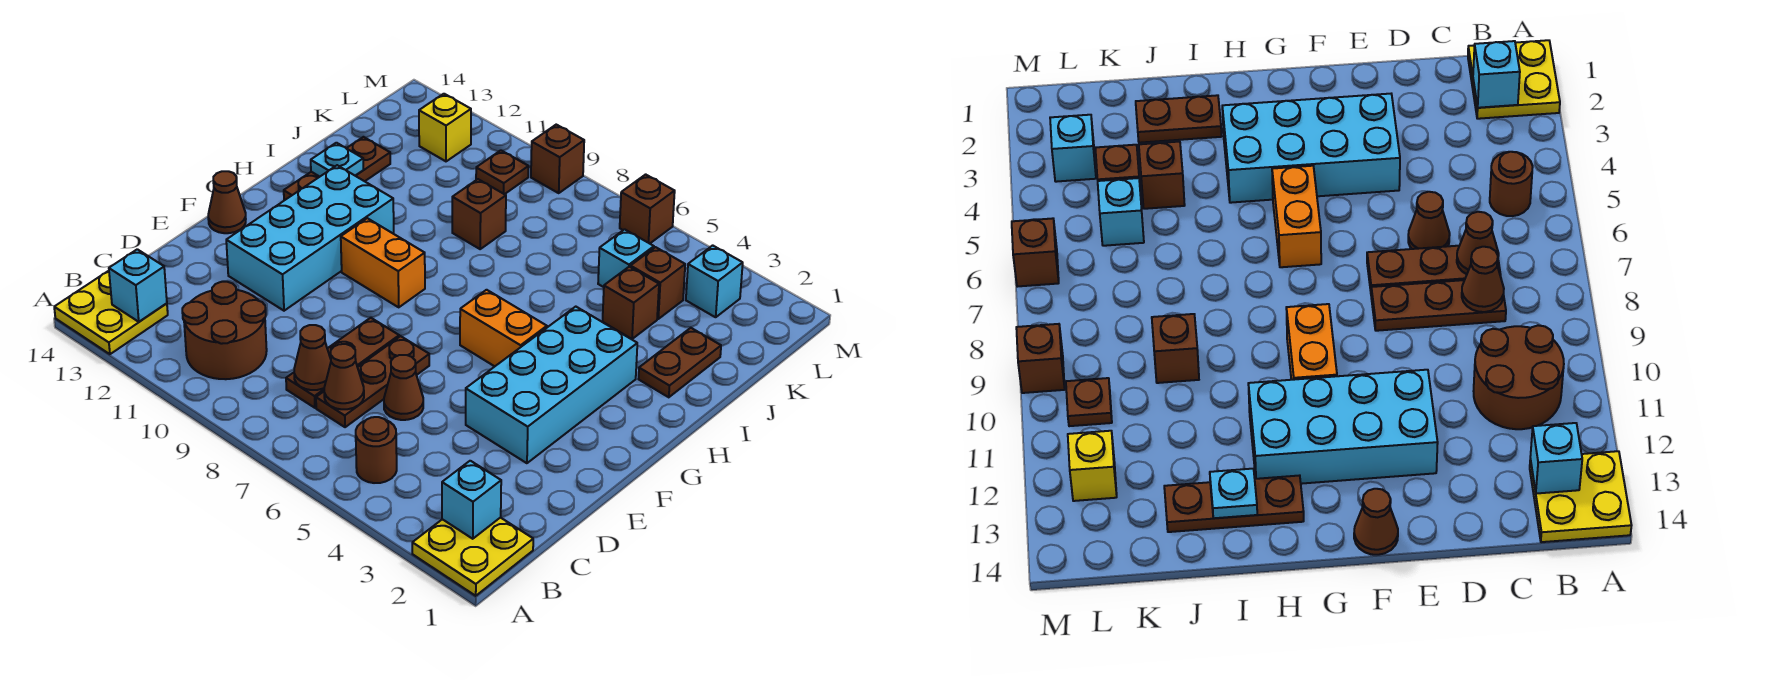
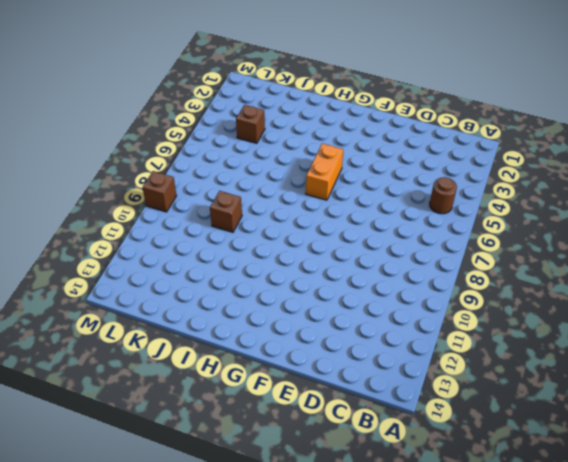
none -> yellow 2x2 plate [412,517,533,596]
none -> yellow 2x2 plate [54,271,168,354]
none -> brown 2x2 round brick [182,282,267,379]

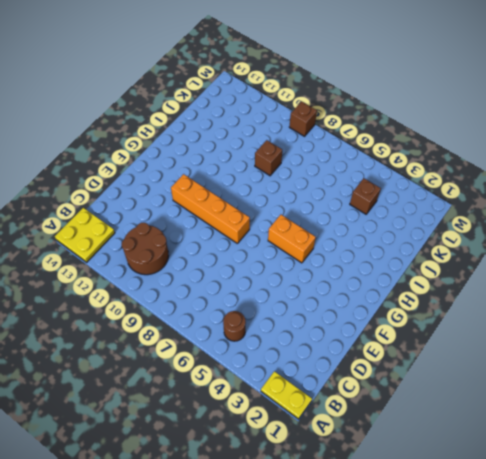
yellow 1x2 plate [261,371,312,419] -> yellow 2x2 plate [412,517,533,596]
orange 1x4 brick [171,174,250,243] -> cyan 2x4 brick [226,165,394,311]
none -> brown 1x3 plate [316,336,429,427]
none -> brown 1x3 plate [286,318,399,408]
none -> brown 1x1 cone [384,355,423,420]

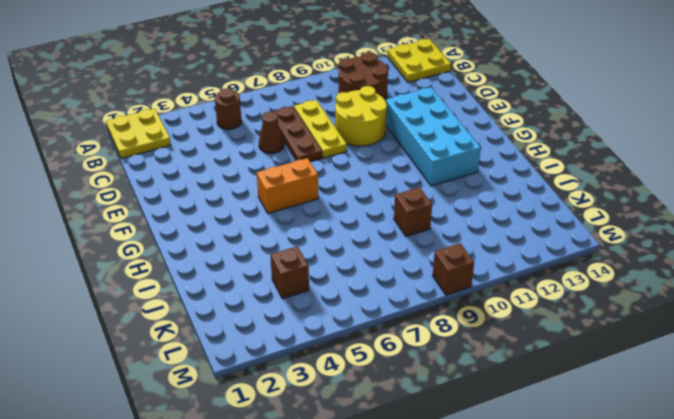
yellow 1x3 plate [294,100,347,158] -> brown 1x3 plate [286,318,399,408]
yellow 2x2 round brick [335,86,387,146] -> none
none -> cyan 2x4 brick [466,307,637,463]
none -> brown 1x1 cone [208,171,246,233]
none -> orange 1x2 brick [341,218,425,307]

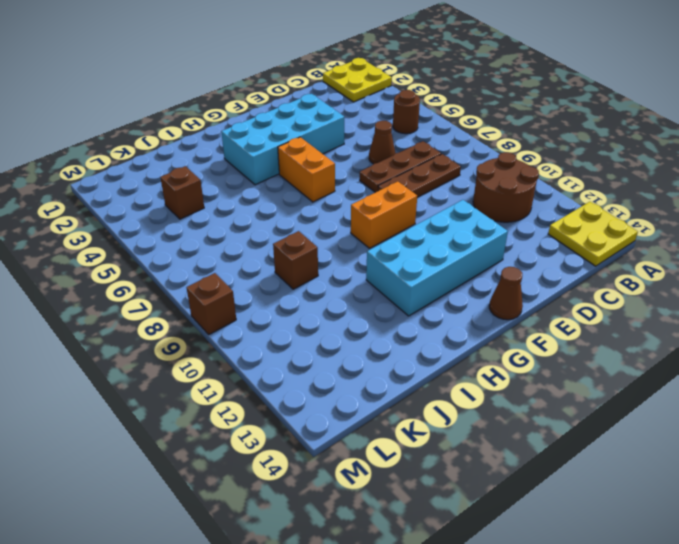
orange 1x2 brick [351,181,417,248] -> orange 1x2 brick turned to [341,218,425,307]
none -> brown 1x3 plate [284,137,390,200]
none -> brown 1x2 plate [639,328,721,397]
none -> brown 1x1 brick [603,267,659,339]

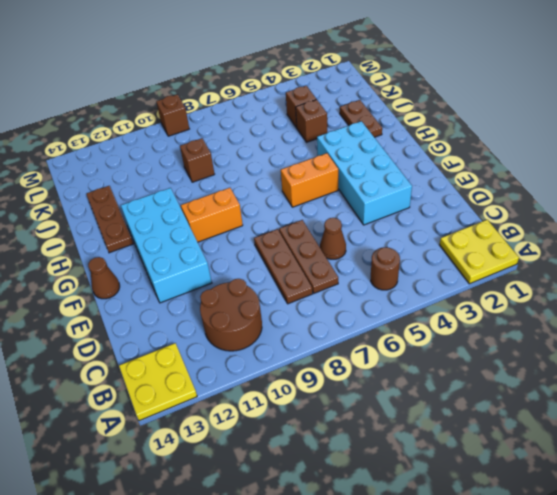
none -> cyan 1x1 brick [598,229,654,287]
none -> cyan 1x1 brick [686,245,743,317]
none -> brown 1x1 plate [476,150,529,194]

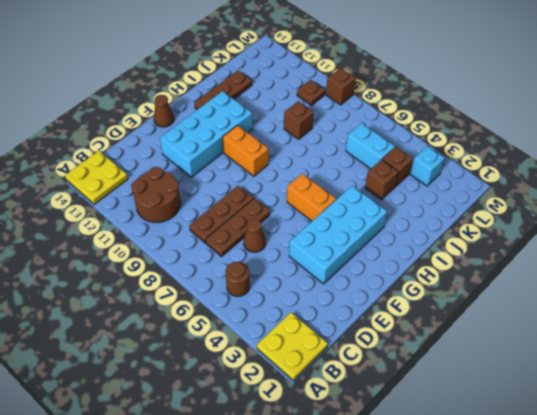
cyan 1x2 brick [346,123,395,169] -> cyan 1x1 brick [598,229,654,287]
none -> brown 1x2 plate [639,328,721,397]
none -> yellow 1x1 brick [419,94,471,161]
none -> brown 1x1 brick [620,174,675,244]

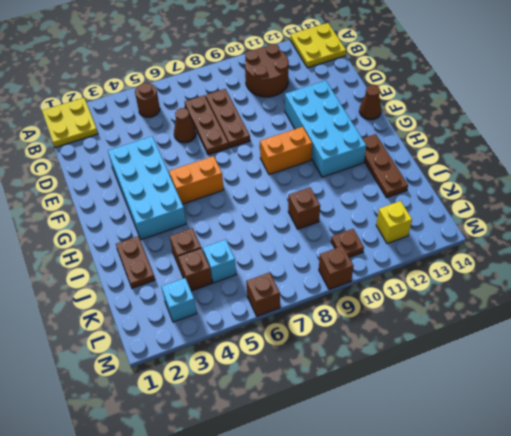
none -> cyan 1x1 brick [442,461,501,539]
none -> cyan 1x1 brick [109,249,167,322]
none -> brown 1x1 cone [324,344,364,409]

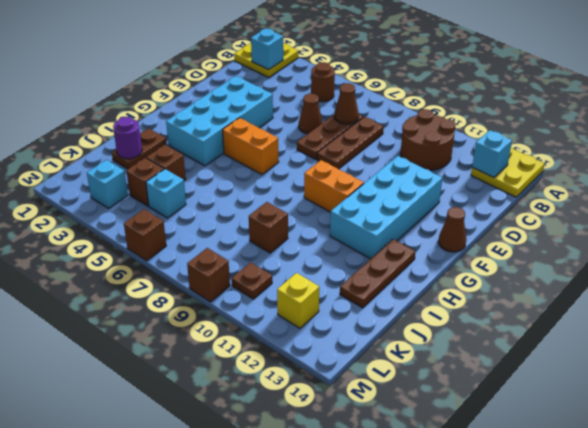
purple 1x1 round brick [113,117,142,159] -> none
none -> brown 1x1 cone [294,325,331,390]
none -> cyan 1x1 plate [311,143,363,177]

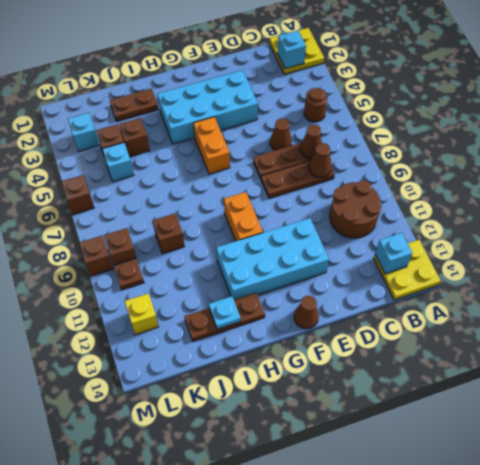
brown 1x1 brick [104,228,136,265] -> none

